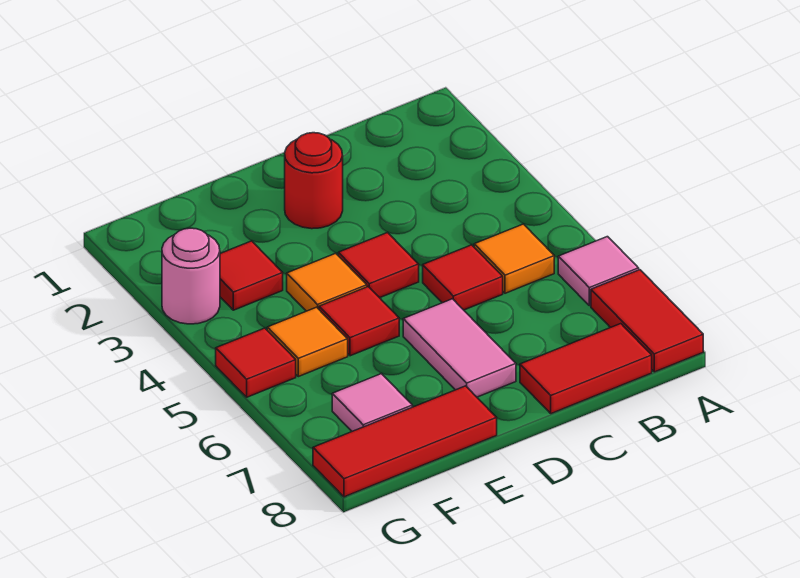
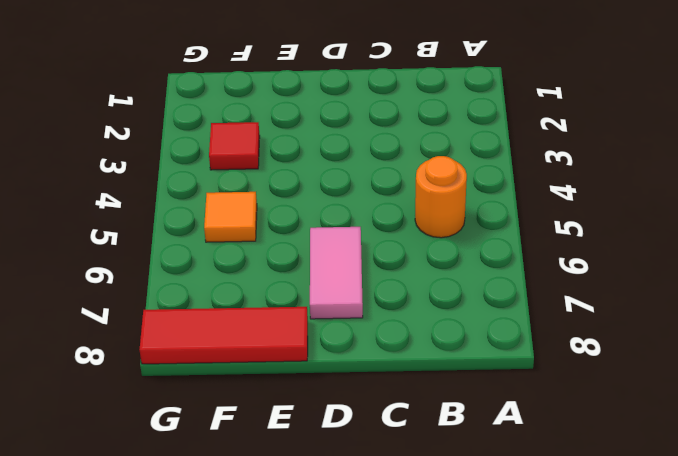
orange 1x1 round brick [415,156,467,238] -> orange 1x1 tile [474,224,554,293]
none -> pink 1x1 tile [558,237,639,306]
none -> red 1x2 tile [591,270,703,372]
none -> red 1x2 tile [520,324,652,414]

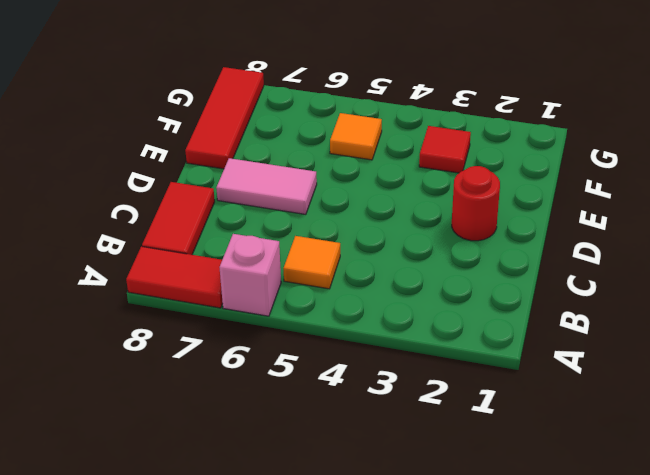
pink 1x1 brick [219,234,281,316] -> pink 1x1 tile [558,237,639,306]
none -> red 1x1 tile [423,245,503,310]
none -> red 1x1 tile [338,233,419,298]
none -> orange 1x1 tile [287,253,367,311]

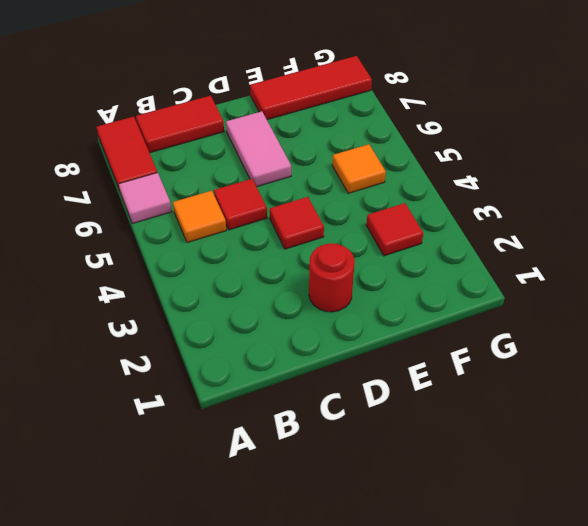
none -> orange 1x1 tile [287,253,367,311]
none -> red 1x1 tile [319,287,399,356]
none -> pink 1x1 tile [332,374,412,431]

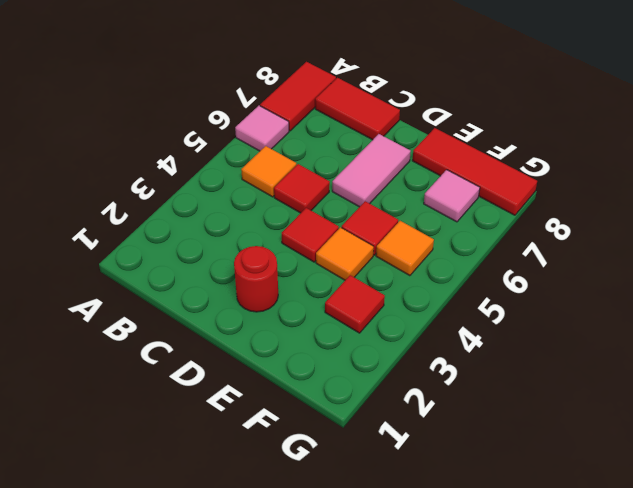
none -> pink 1x1 round brick [162,228,220,324]
none -> red 1x1 tile [216,328,296,397]

